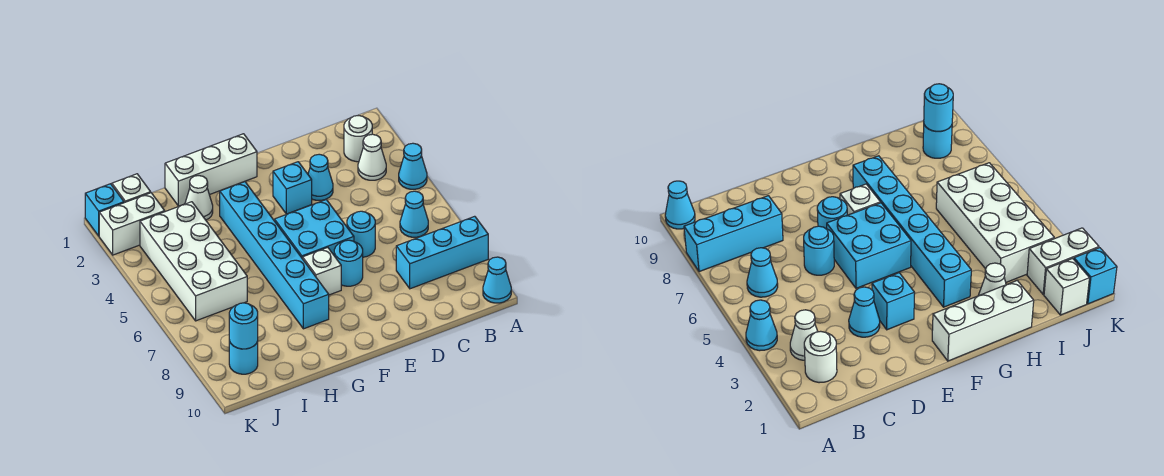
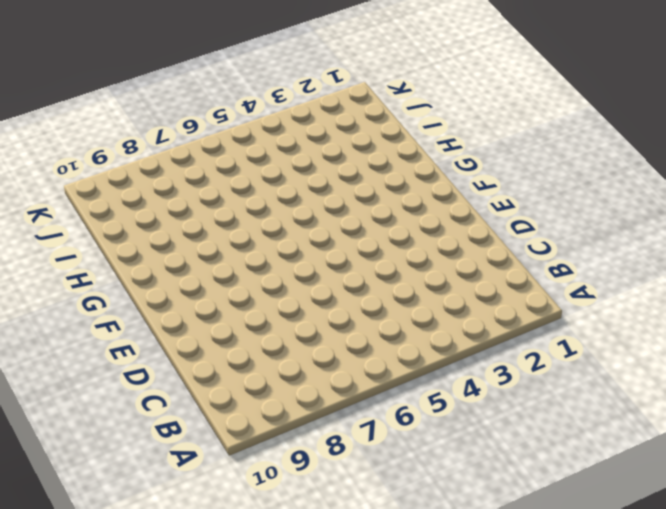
none -> cyan 1x1 cone [399,143,427,189]
none -> cyan 1x3 brick [396,216,488,289]
none -> cyan 1x1 cone [483,257,511,303]

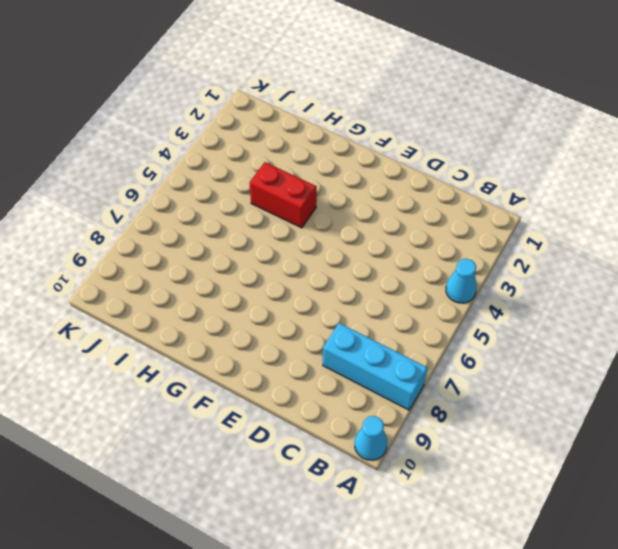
red 1x2 brick [249,162,317,228] -> cyan 1x6 brick [220,182,329,329]
none -> white 1x1 round brick [344,116,372,162]
none -> white 1x1 cone [358,134,386,180]
none -> cyan 1x1 cone [400,191,428,237]

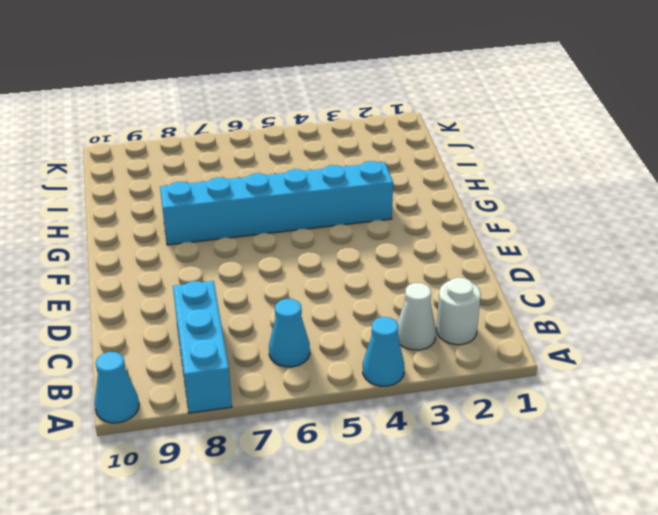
none -> cyan 1x1 cone [308,154,333,200]
none -> cyan 1x1 round brick [347,211,375,257]
none -> cyan 1x1 brick [273,162,312,214]

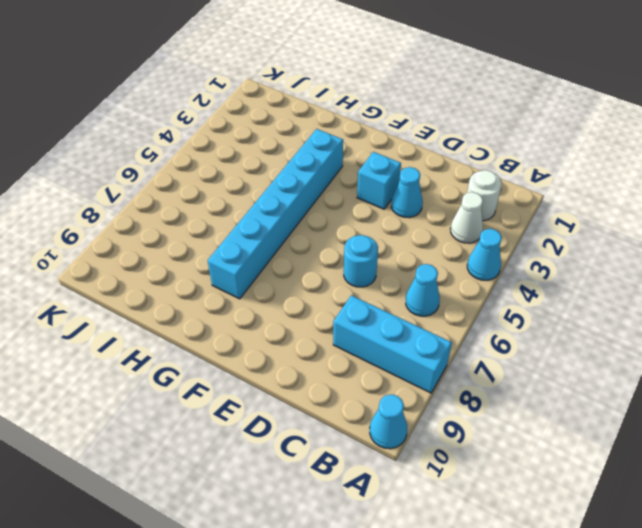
none -> cyan 2x2 brick [275,200,354,259]
none -> cyan 1x1 round brick [334,240,363,286]
none -> white 1x3 brick [165,134,257,206]

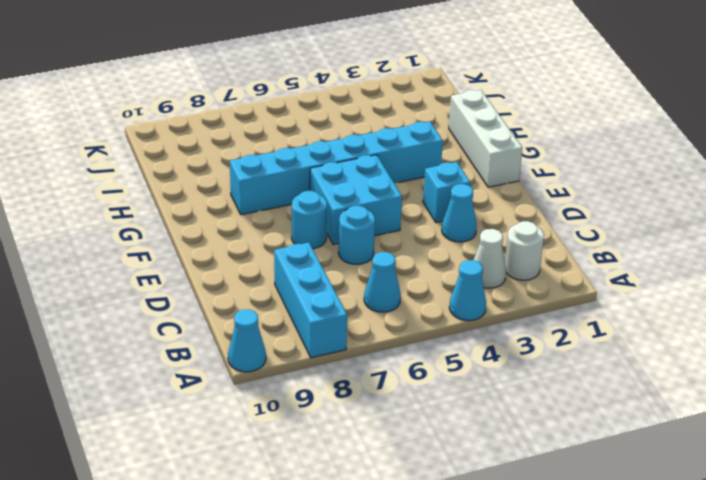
none -> white 1x1 brick [303,248,341,295]
none -> white 1x1 cone [185,176,213,220]
none -> white 2x4 brick [140,202,247,321]

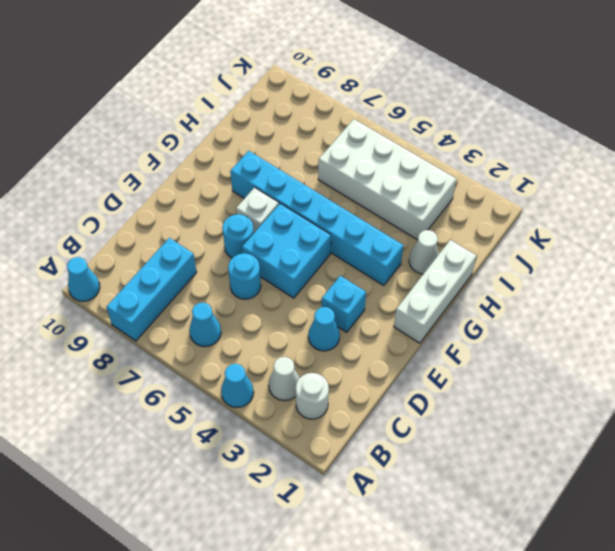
none -> white 1x1 brick [112,174,151,203]
none -> white 1x2 brick [99,193,165,255]
none -> cyan 1x1 round brick [229,340,258,374]

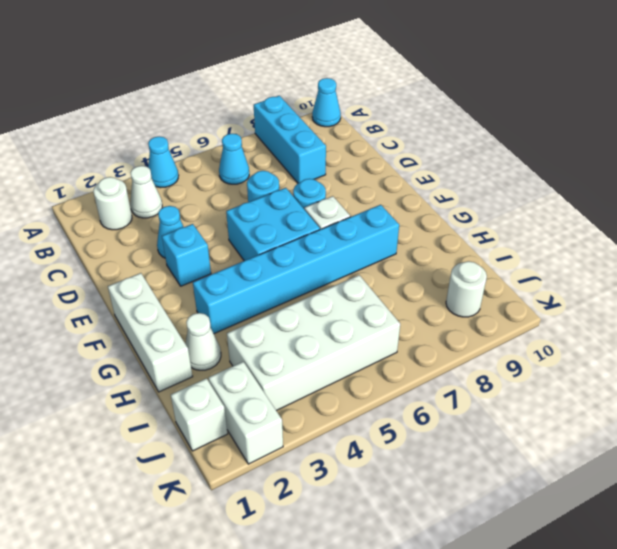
white 1x1 round brick [446,261,487,317] -> cyan 1x1 round brick [229,340,258,374]
none -> cyan 1x1 brick [85,184,124,236]
none -> cyan 1x1 round brick [229,303,258,349]

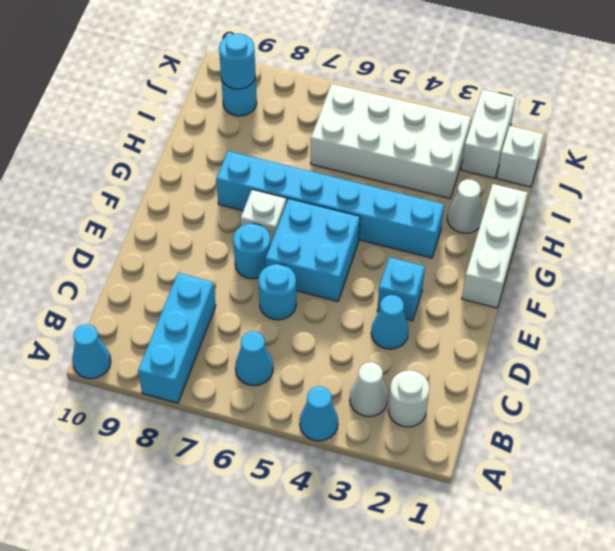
none -> cyan 1x1 brick [85,184,124,236]

